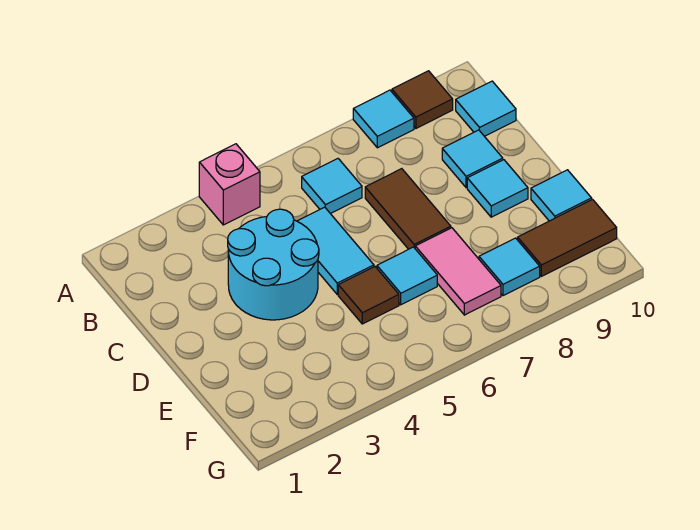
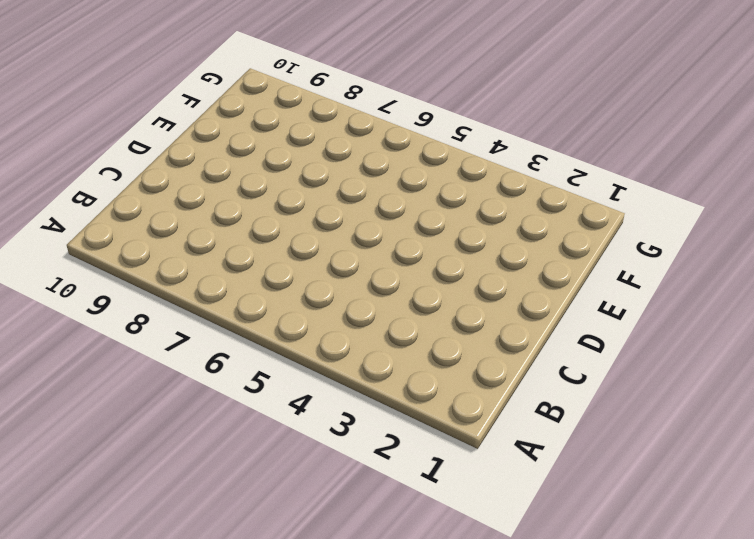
none -> pink 1x1 brick [199,144,260,225]
none -> cyan 1x1 tile [353,90,414,148]
none -> brown 1x1 tile [392,71,453,128]

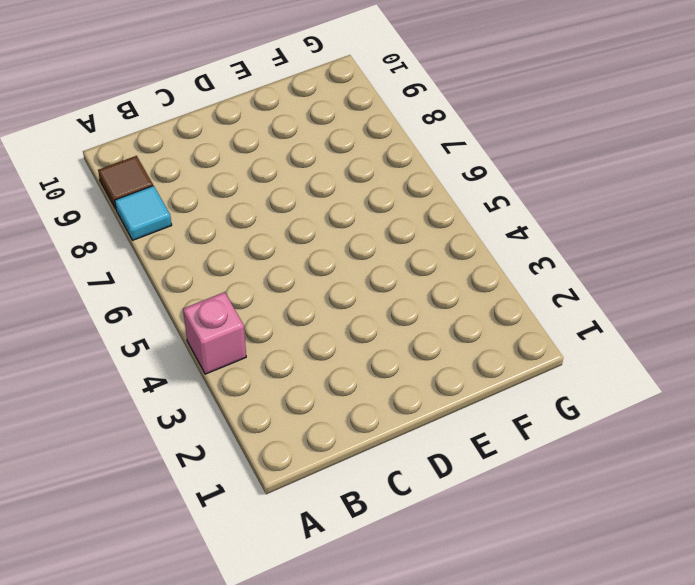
none -> cyan 1x1 tile [302,159,362,214]
none -> cyan 1x1 tile [456,81,516,136]
none -> cyan 2x2 round brick [228,209,319,320]

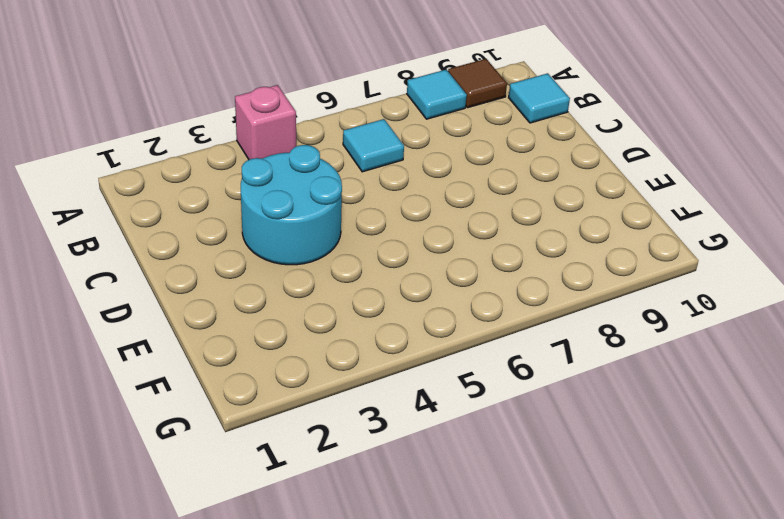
none -> cyan 1x2 tile [297,207,374,294]
none -> brown 1x2 tile [365,169,451,249]
none -> cyan 1x1 tile [442,130,503,188]

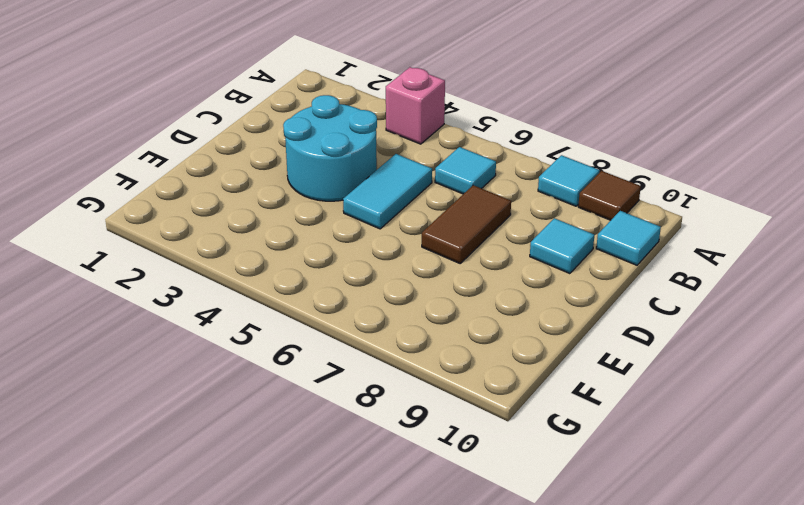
none -> cyan 1x1 tile [467,160,528,217]
none -> brown 1x1 tile [338,267,399,324]
none -> cyan 1x1 tile [377,247,437,305]

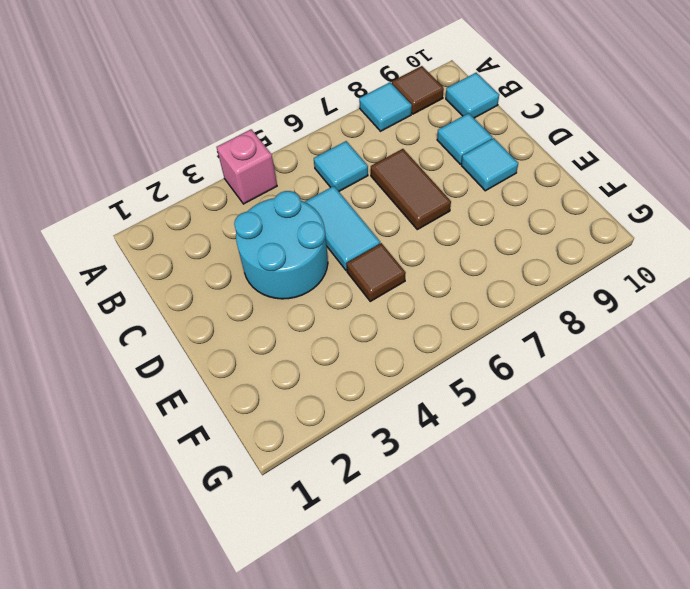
none -> cyan 1x1 tile [377,247,437,305]
none -> pink 1x2 tile [415,228,501,315]
none -> cyan 1x1 tile [531,170,592,221]

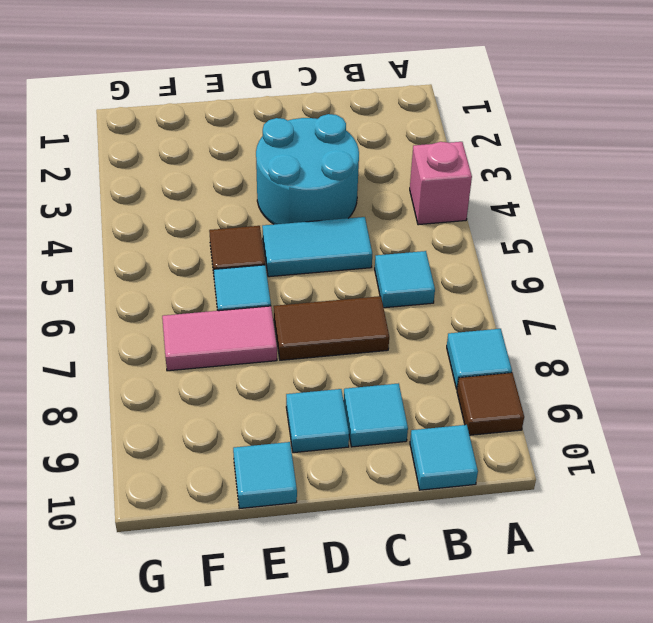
none -> cyan 1x1 tile [479,238,540,296]
none -> brown 1x2 tile [518,200,617,276]

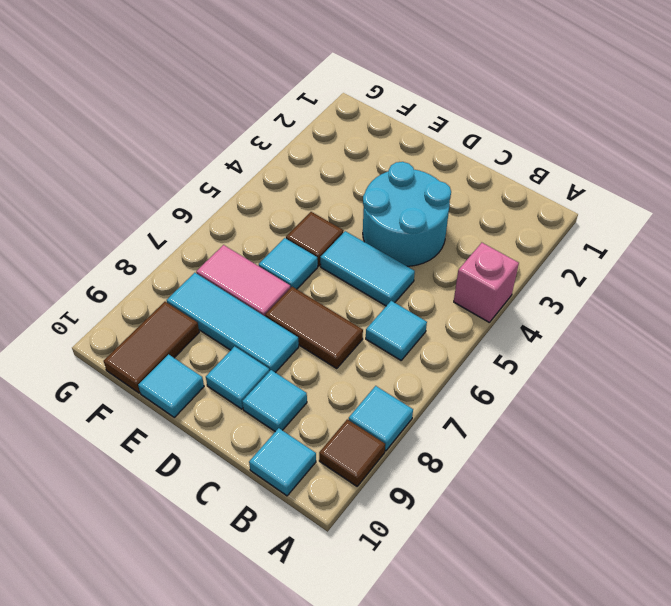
cyan 1x3 tile [167,273,299,373] -> cyan 1x1 tile [479,238,540,296]

